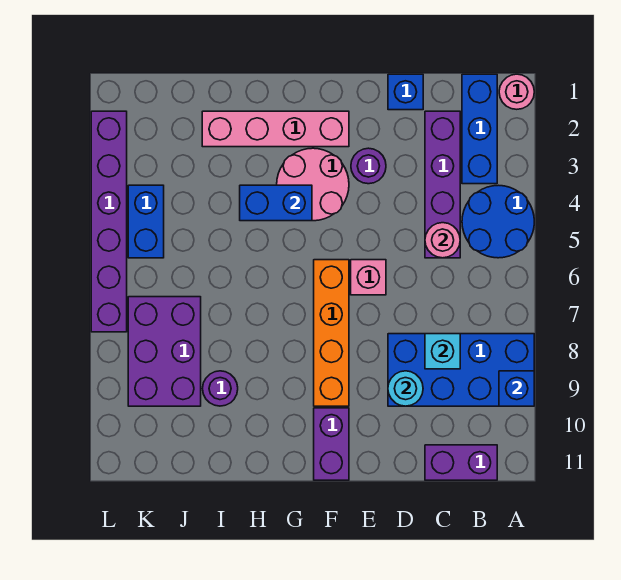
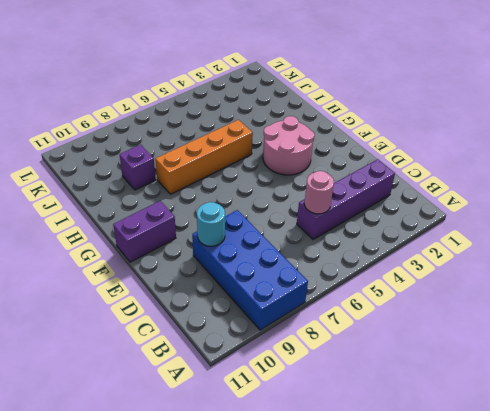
orange 1x4 brick [156,120,253,194] -> orange 1x4 brick moved to [314,260,349,406]
purple 1x1 brick [120,145,156,190] -> purple 1x1 round brick [203,371,238,406]
none -> pink 1x1 round brick [499,74,534,109]
none -> blue 2x2 round brick [462,185,534,258]
none -> blue 1x3 brick [462,74,497,184]

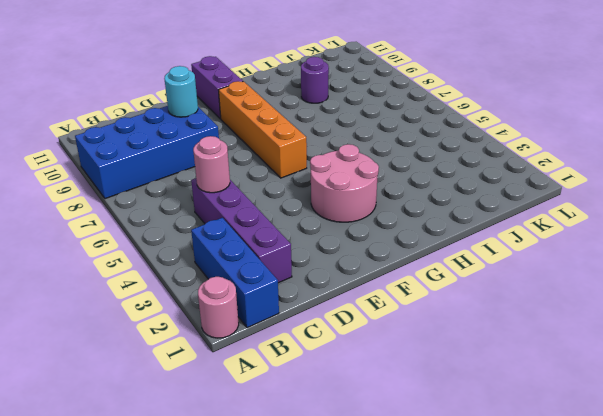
none -> blue 2x2 round brick [462,185,534,258]
none -> purple 1x2 brick [425,445,497,480]
none -> blue 1x1 brick [388,74,423,110]

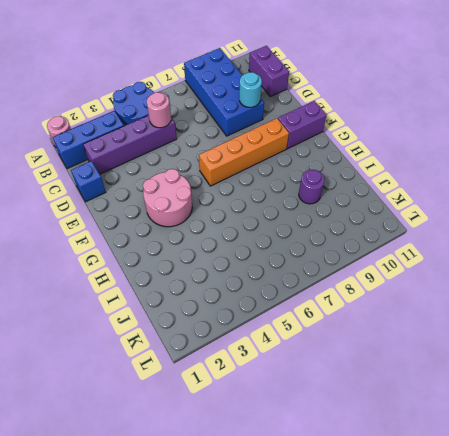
none -> purple 1x1 round brick [351,148,386,184]
none -> pink 1x1 brick [351,260,386,295]
none -> pink 1x4 brick [202,111,349,147]

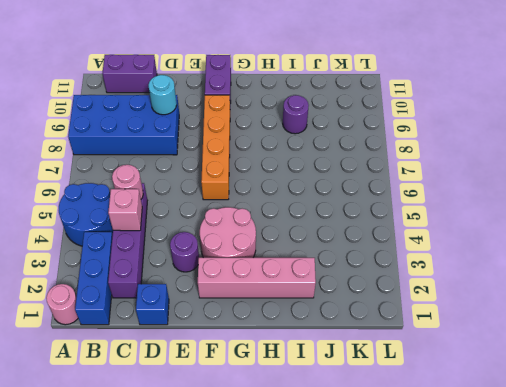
pink 1x1 brick [108,189,142,231] -> pink 1x1 brick moved to [351,260,386,295]
none -> purple 2x3 brick [128,297,201,406]
none -> blue 1x2 brick [128,185,164,258]
none -> purple 1x6 brick [91,111,127,332]

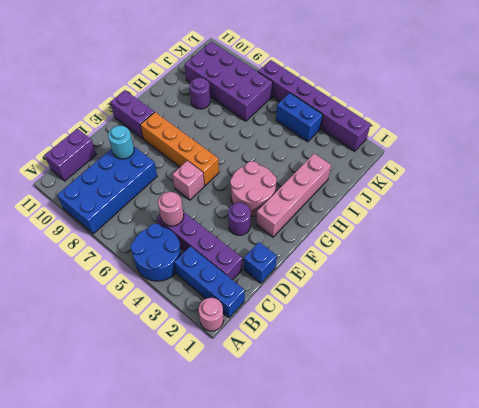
purple 2x4 brick [185,42,273,121] -> purple 2x3 brick [128,297,201,406]
none -> blue 1x1 brick [499,371,534,406]
none -> cyan 1x1 brick [425,334,460,369]
none -> blue 1x2 brick [240,185,312,221]

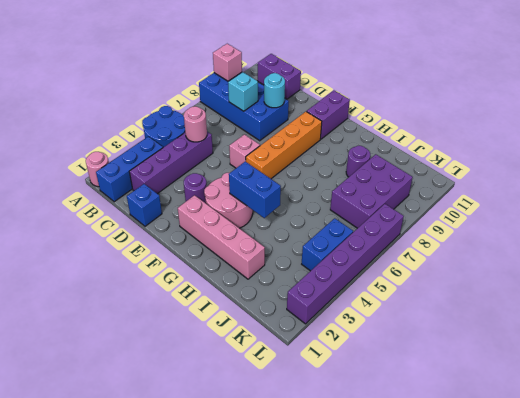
pink 1x1 brick [213,44,242,81] -> blue 1x1 brick [499,371,534,406]

